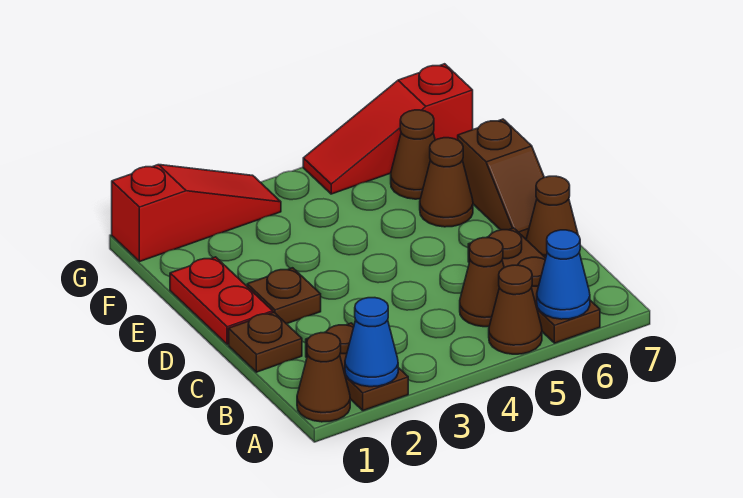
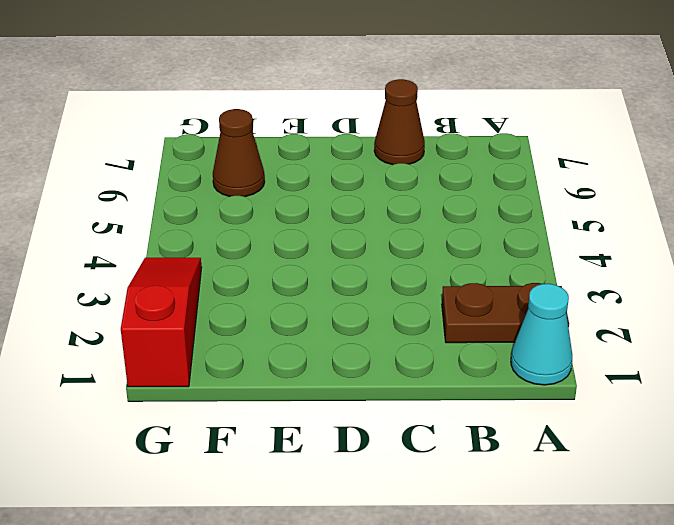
cyan 1x1 cone [511,284,572,385] -> brown 1x1 cone [297,332,350,422]
none -> brown 1x1 cone [489,265,542,354]
none -> brown 1x3 plate [468,228,600,343]
none -> brown 1x1 cone [460,237,504,327]

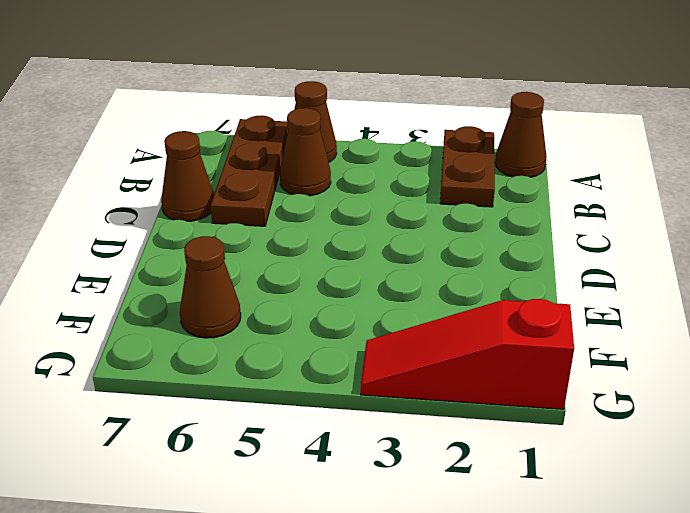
none -> brown 1x1 plate [229,312,302,372]
none -> red 1x2 plate [170,257,273,345]
none -> brown 1x1 plate [247,268,321,324]

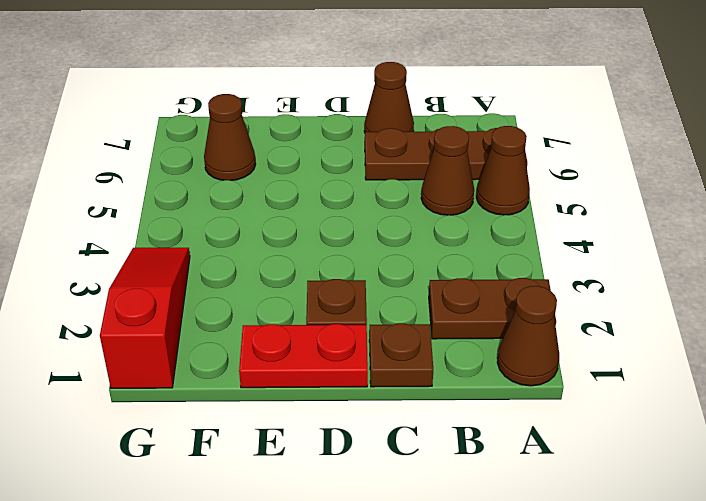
none -> brown 1x2 slope [458,119,544,239]
none -> brown 1x1 cone [420,138,473,227]
none -> red 1x3 slope [303,64,473,194]

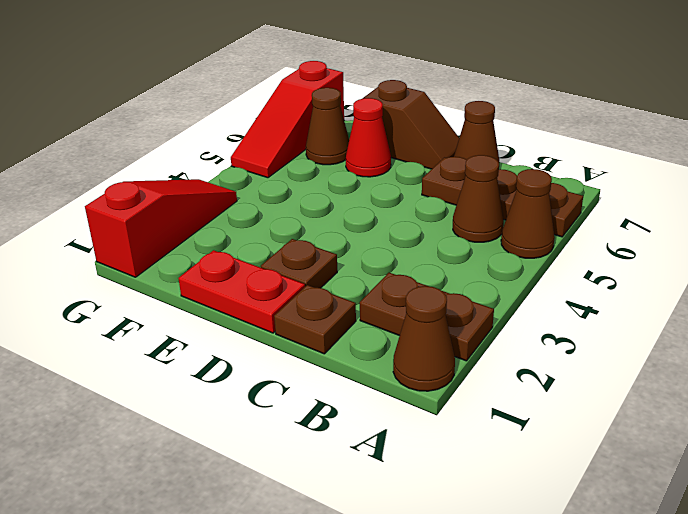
red 1x1 cone [346,98,391,177] -> brown 1x1 cone [420,138,473,227]
none -> blue 1x1 cone [345,298,398,387]
none -> blue 1x1 cone [537,230,590,319]

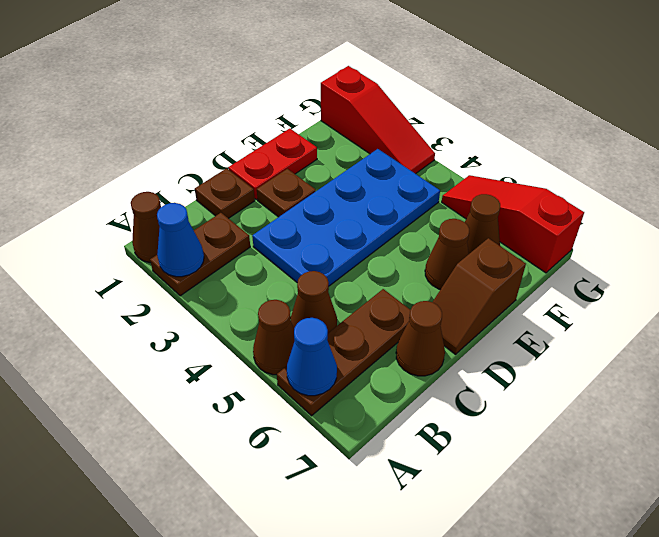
blue 2x4 plate [252,149,440,286] -> none

